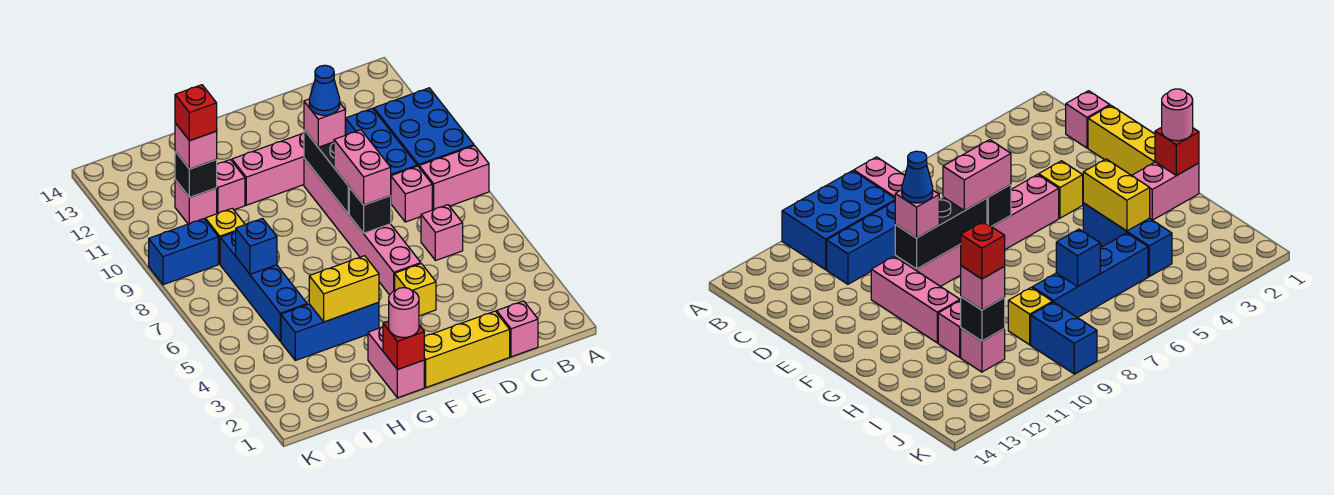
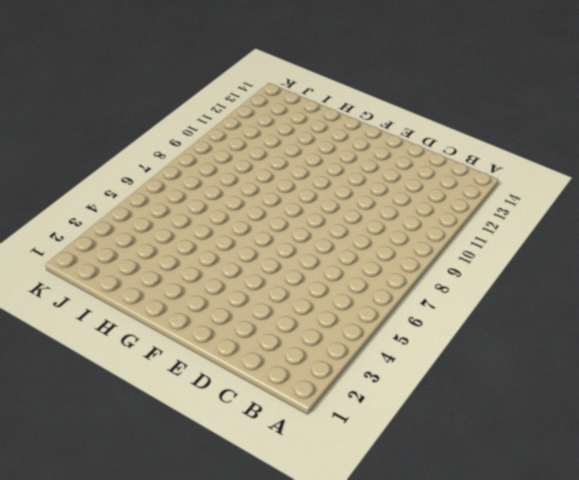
none -> pink 1x2 brick [419,146,489,210]
none -> blue 2x3 brick [374,88,474,167]
none -> pink 1x1 brick [497,301,538,357]

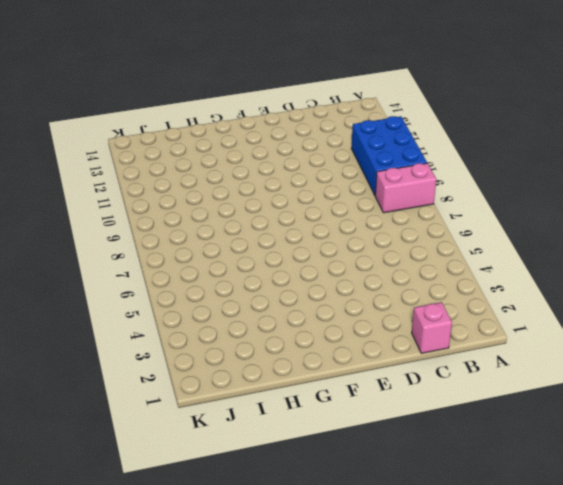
none -> pink 1x1 brick [421,205,463,261]
none -> pink 1x1 brick [391,166,432,222]
none -> blue 1x3 brick [345,108,417,196]

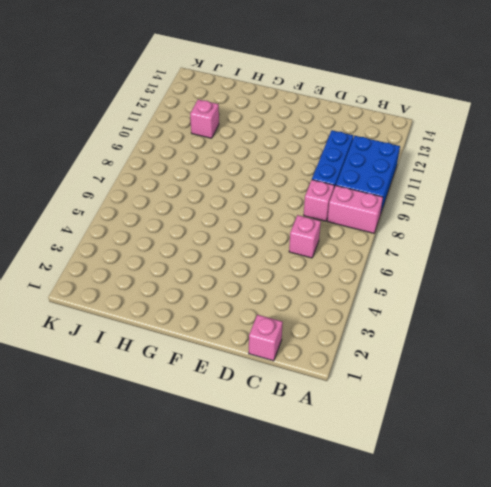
none -> yellow 1x3 brick [424,311,510,387]
none -> yellow 1x1 brick [395,264,436,316]
none -> pink 1x6 brick [304,158,421,295]

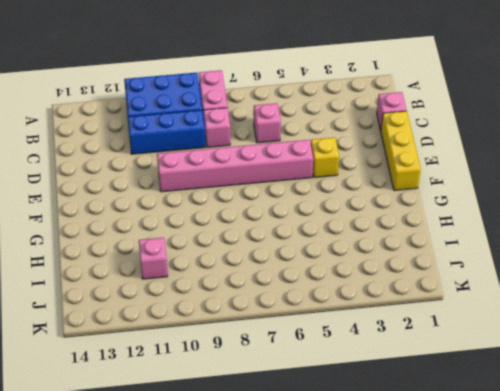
none -> pink 1x3 brick [232,133,304,205]
none -> pink 1x2 brick [368,327,424,398]
none -> blue 1x3 brick [281,302,379,360]

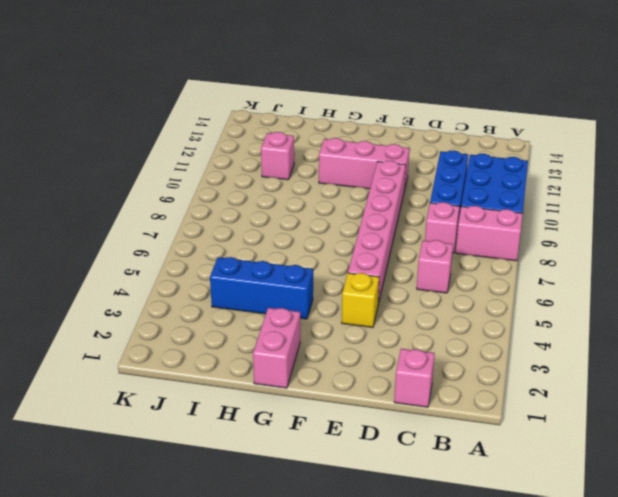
none -> yellow 1x3 brick [424,311,510,387]
none -> pink 1x1 brick [217,160,245,214]
none -> blue 1x4 brick [220,231,307,341]

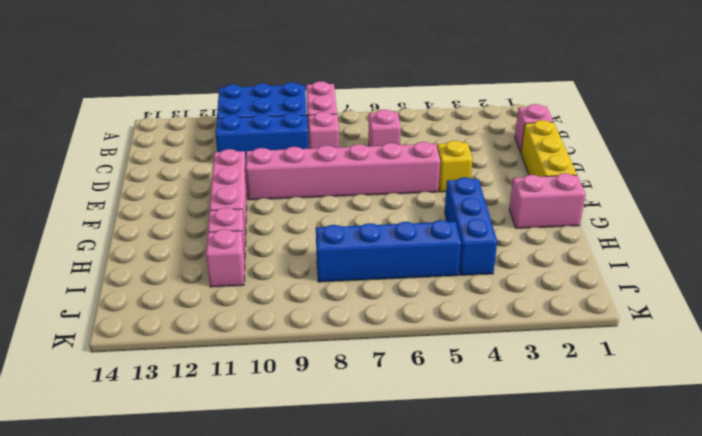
none -> yellow 1x1 brick [205,208,245,264]
none -> blue 1x2 brick [149,219,218,285]
none -> black 1x1 brick [349,188,391,233]

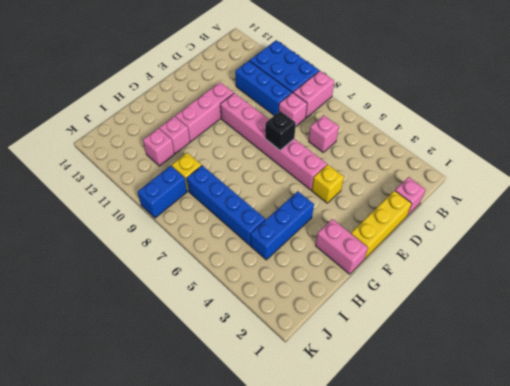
none -> black 1x3 brick [304,130,349,214]
none -> red 1x1 brick [383,321,424,370]
none -> yellow 1x2 brick [309,256,379,322]

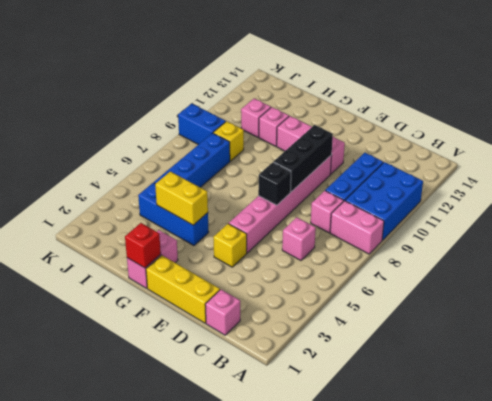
none -> blue 1x1 brick [236,219,277,274]
none -> black 1x1 brick [175,151,217,198]
none -> pink 1x2 brick [334,130,391,205]

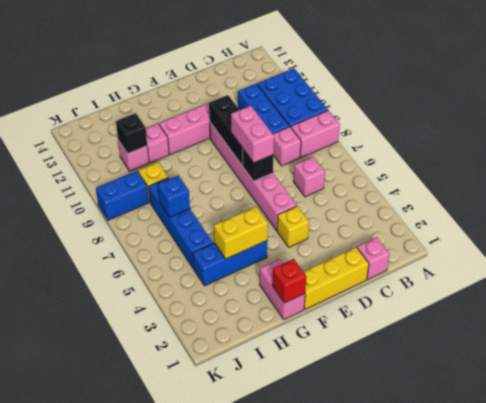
none -> pink 1x1 brick [304,99,345,147]
none -> pink 1x1 round brick [389,288,419,337]
none -> pink 1x1 brick [175,123,217,169]

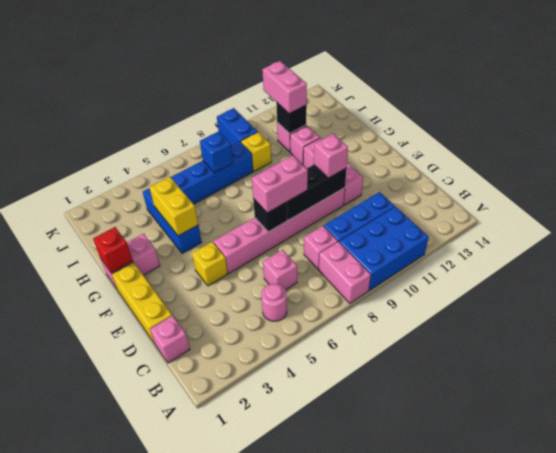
pink 1x1 round brick [261,284,287,321] -> pink 1x1 round brick moved to [389,288,419,337]
pink 1x2 brick [262,61,307,114] -> pink 1x1 brick [175,123,217,169]
none -> blue 1x1 cone [309,65,340,115]
none -> red 1x1 brick [175,85,217,141]

